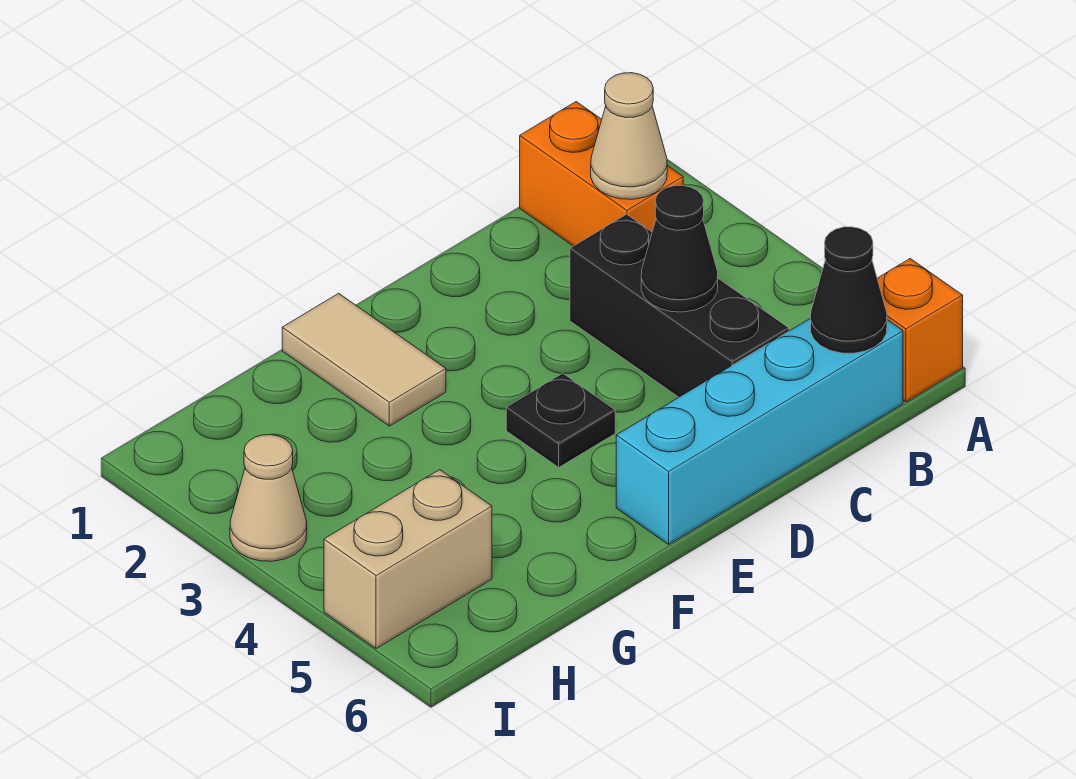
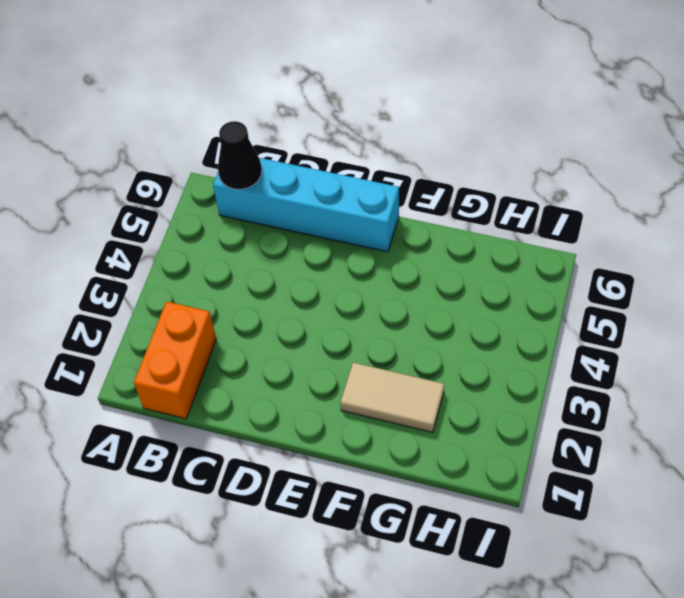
tan 1x2 tile [340,363,444,432] -> tan 1x2 tile turned to [282,293,446,426]
none -> orange 1x1 brick [877,259,963,402]
none -> black 1x3 brick [570,214,789,397]

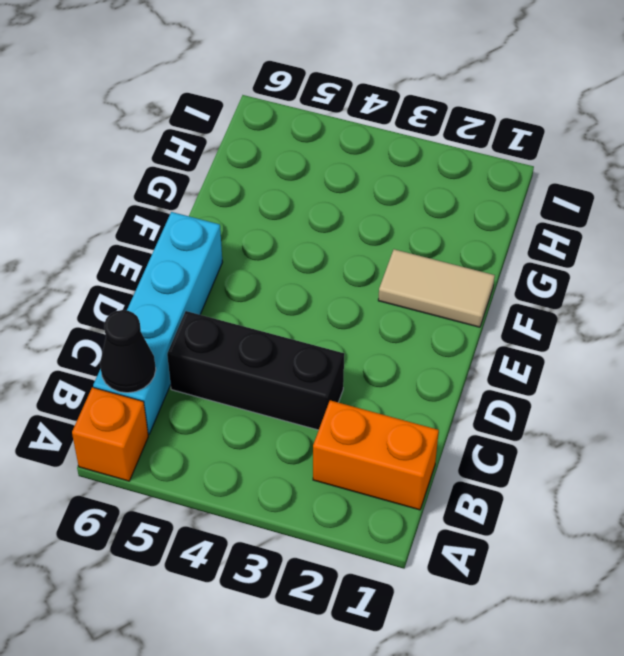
none -> black 1x1 plate [506,373,615,467]
none -> tan 1x2 brick [324,470,492,649]

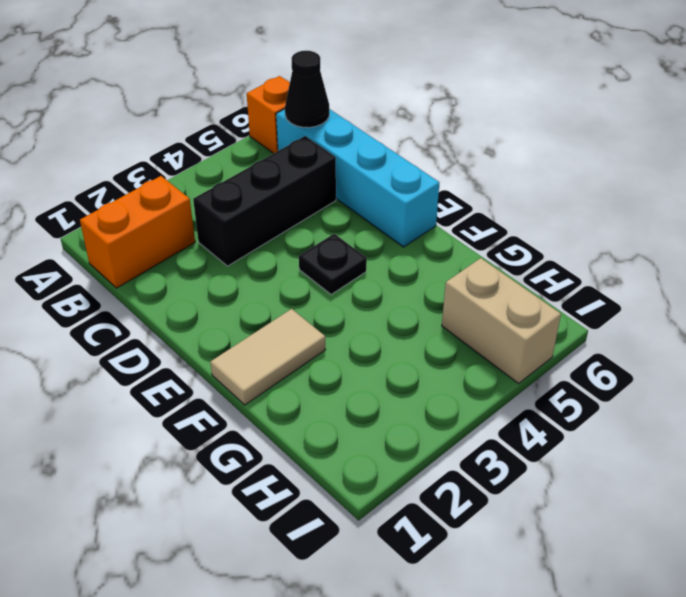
none -> tan 1x1 cone [230,435,307,561]
none -> tan 1x1 cone [591,73,667,199]

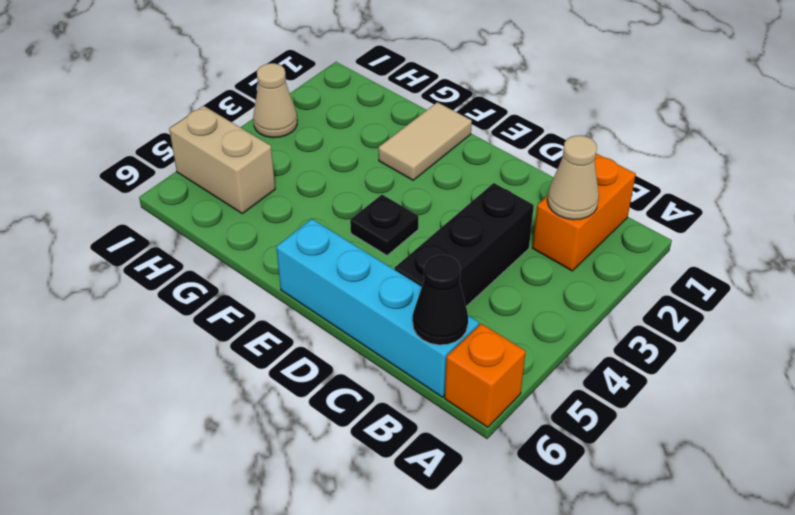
none -> black 1x1 cone [641,185,718,312]

